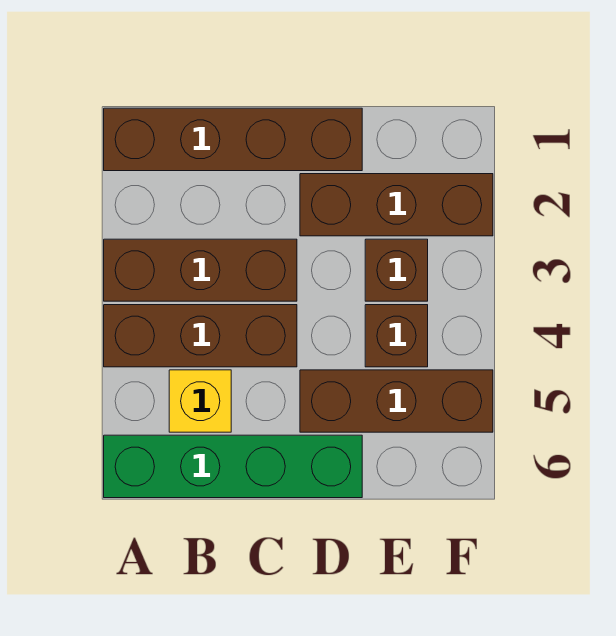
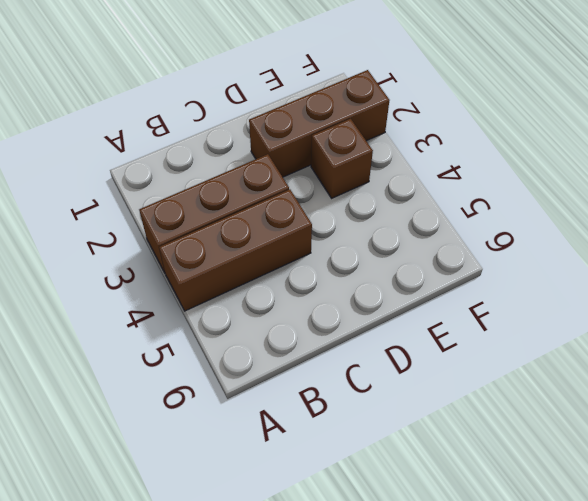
none -> brown 1x4 brick [104,108,362,171]
none -> green 1x4 brick [104,435,362,498]

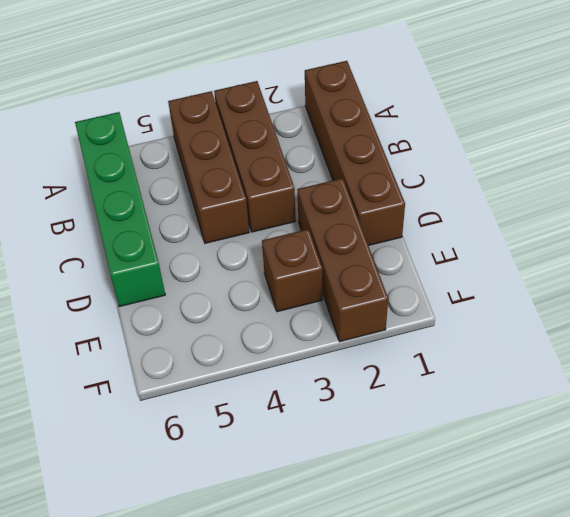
none -> yellow 1x1 brick [169,370,231,432]
none -> brown 1x3 brick [300,370,493,432]

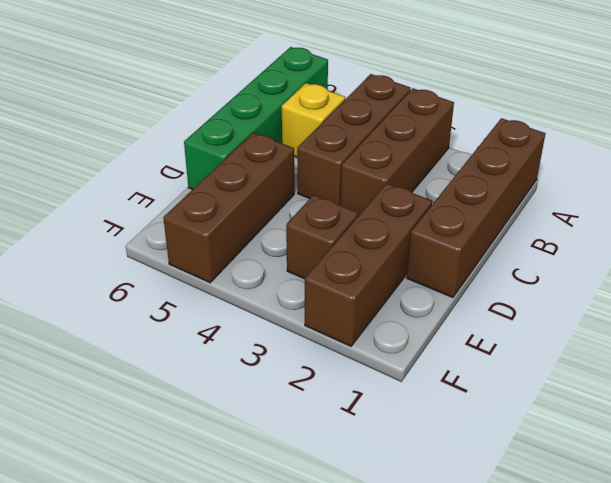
none -> brown 1x1 brick [365,305,428,367]

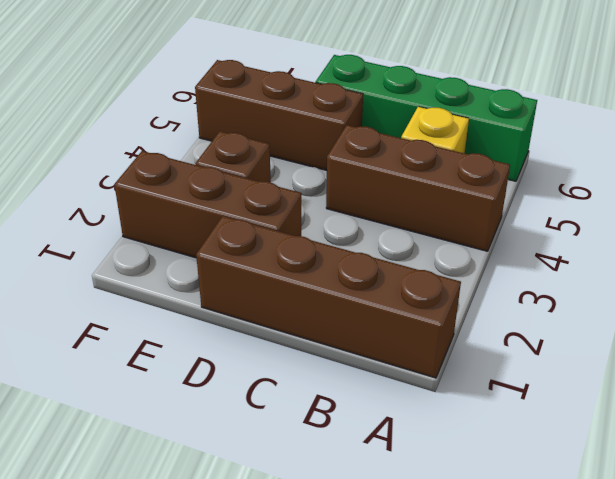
none -> brown 1x3 brick [104,239,297,301]
none -> brown 1x1 brick [365,305,428,367]

